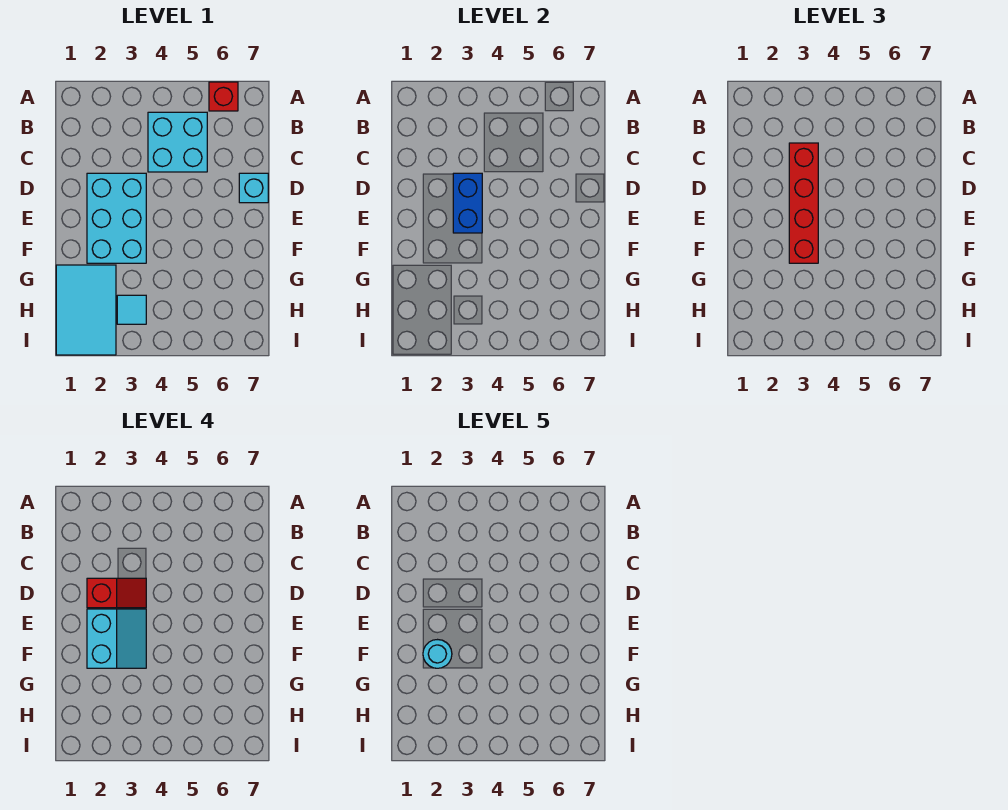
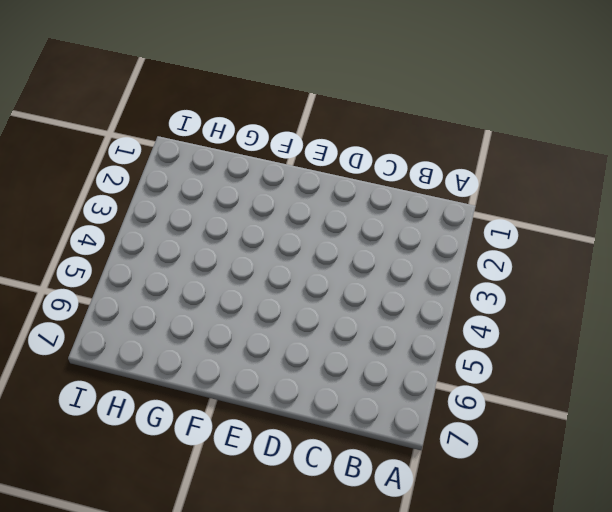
none -> red 1x1 brick [209,82,238,111]
none -> cyan 2x2 brick [148,112,207,172]

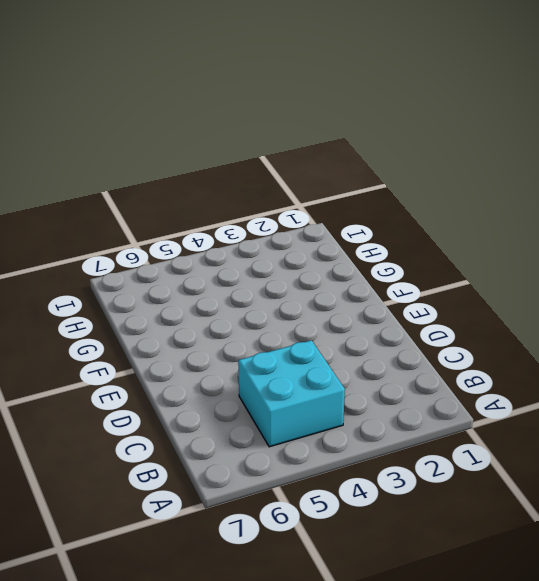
none -> red 1x1 brick [209,82,238,111]
none -> cyan 2x3 brick [87,173,146,263]

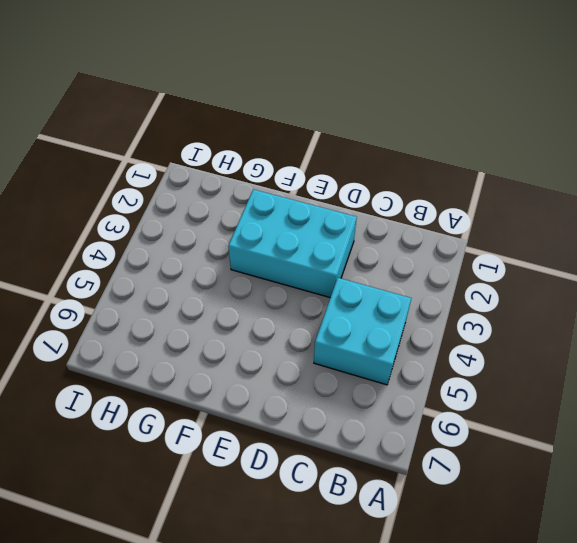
none -> red 1x1 brick [209,82,238,111]
none -> cyan 1x1 brick [239,173,268,203]

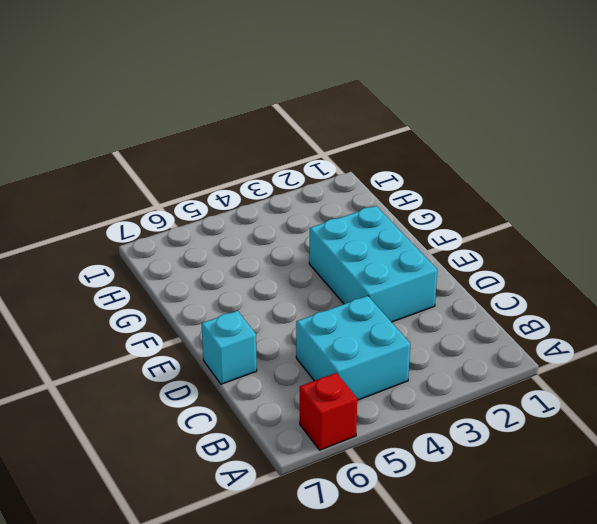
none -> cyan 2x3 tile [56,265,116,355]
none -> cyan 1x1 tile [117,295,146,324]

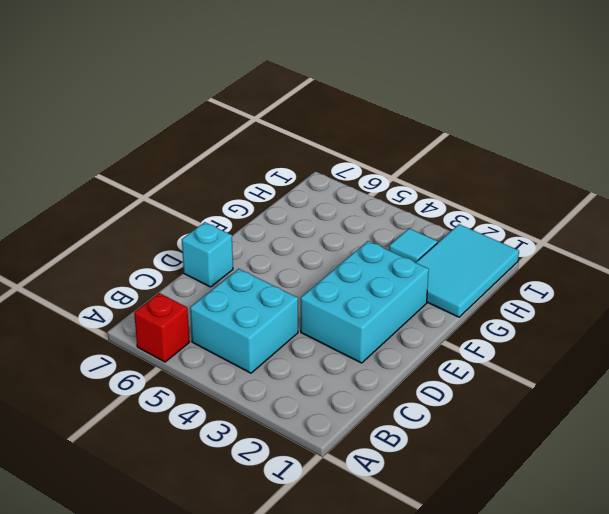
none -> blue 1x2 brick [453,173,482,233]
none -> red 1x4 brick [789,143,818,263]

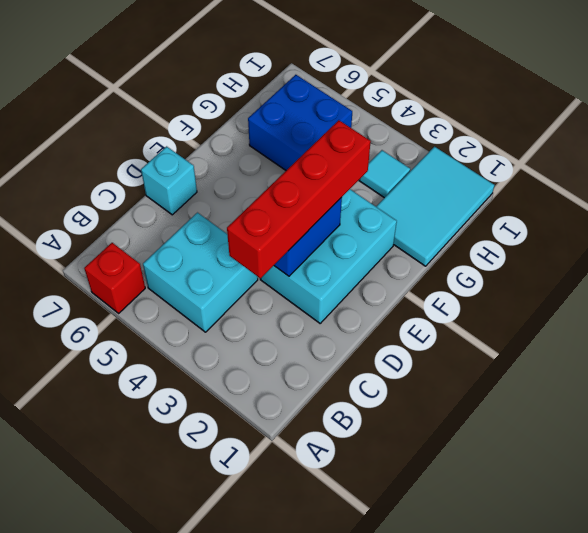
blue 2x2 brick [248,75,352,170] -> none
none -> red 1x2 slope [87,578,146,608]
none -> cyan 2x2 slope [87,609,146,668]

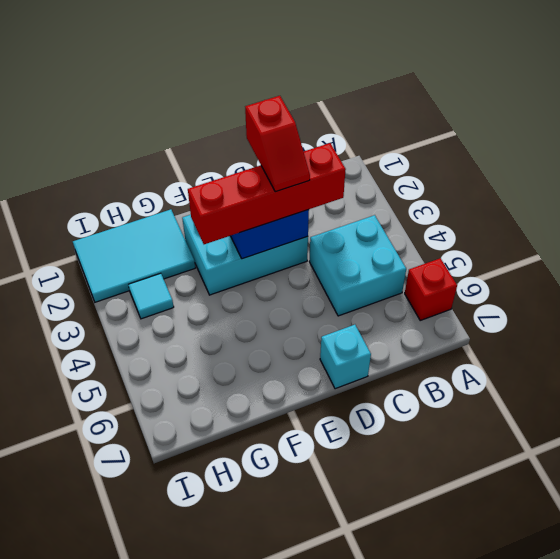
none -> cyan 2x2 slope [87,609,146,668]
none -> cyan 1x1 round brick [423,640,452,668]

